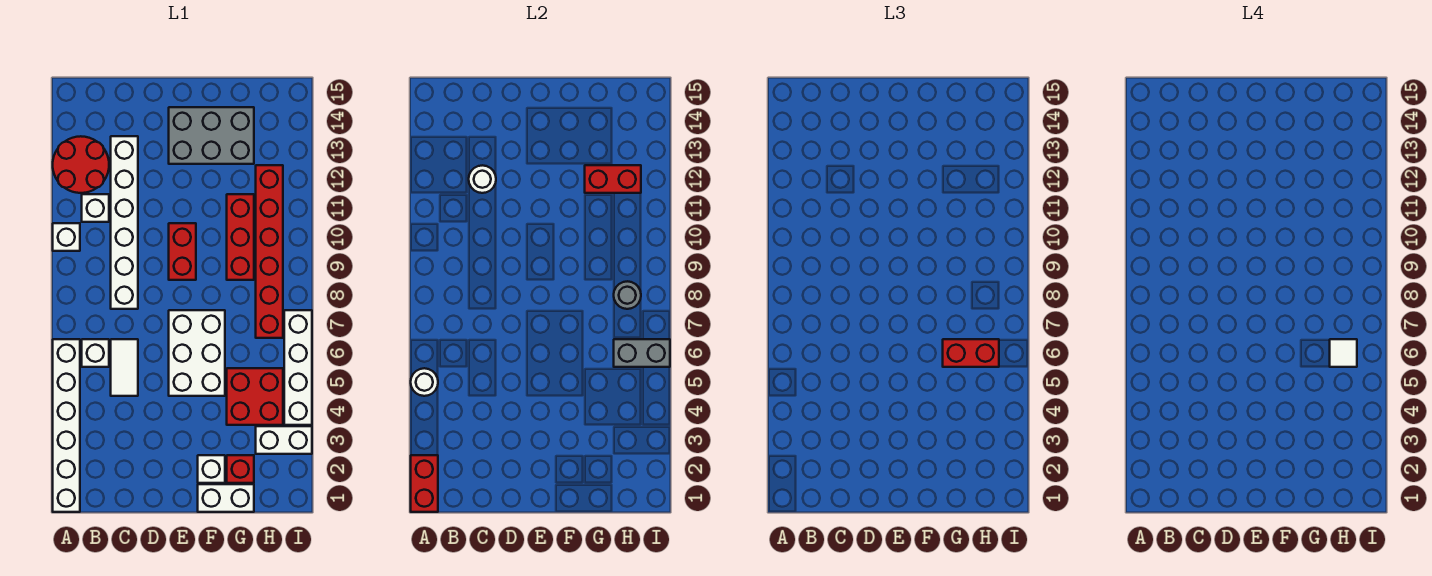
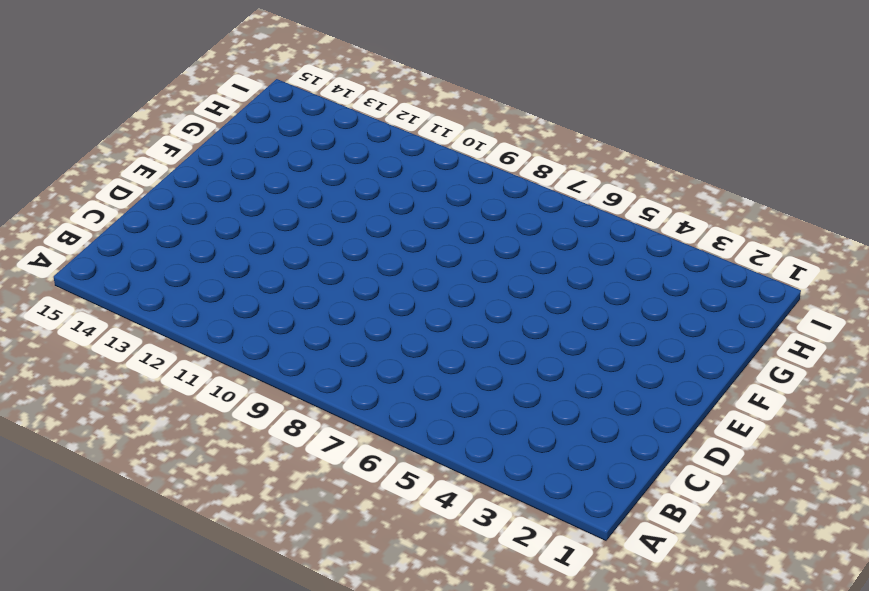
none -> white 1x6 brick [53,339,80,512]
none -> white 1x1 brick [53,223,80,251]
none -> red 2x2 round brick [53,136,109,193]

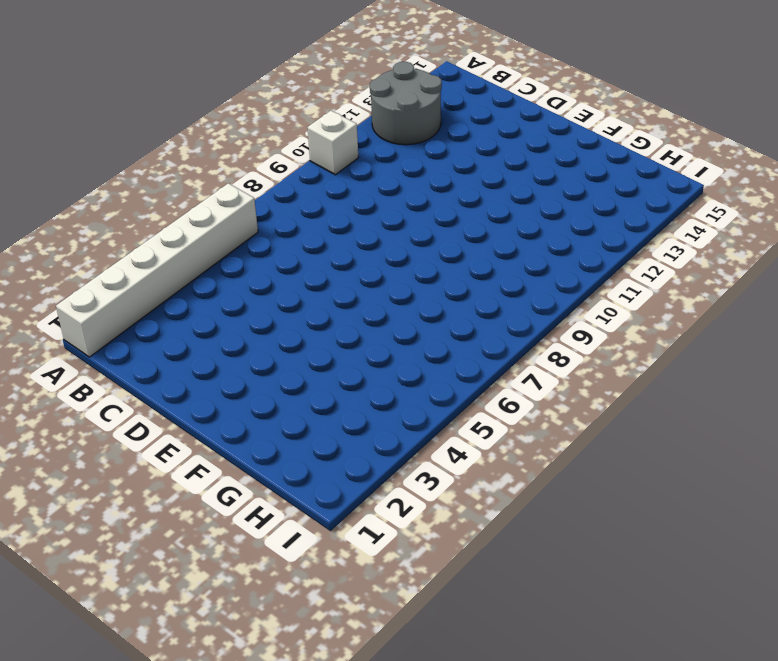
grey 2x2 round brick [370,62,442,145] -> red 2x2 round brick [53,136,109,193]
none -> white 1x1 brick [82,339,109,367]
none -> white 1x1 brick [82,194,109,222]
none -> white 1x2 tile [111,339,138,396]

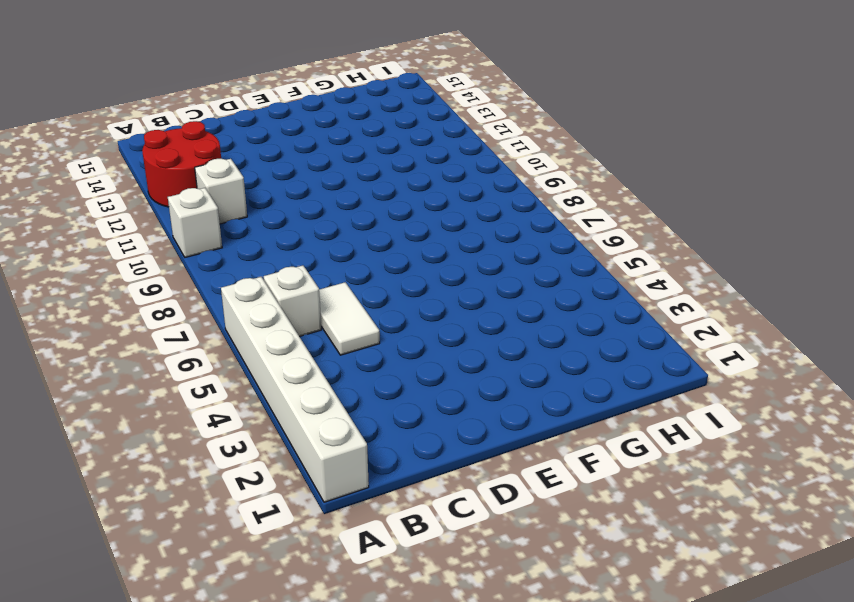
none -> white 1x6 brick [111,136,138,309]
none -> white 2x3 brick [169,310,225,396]
none -> red 1x2 brick [169,223,196,280]

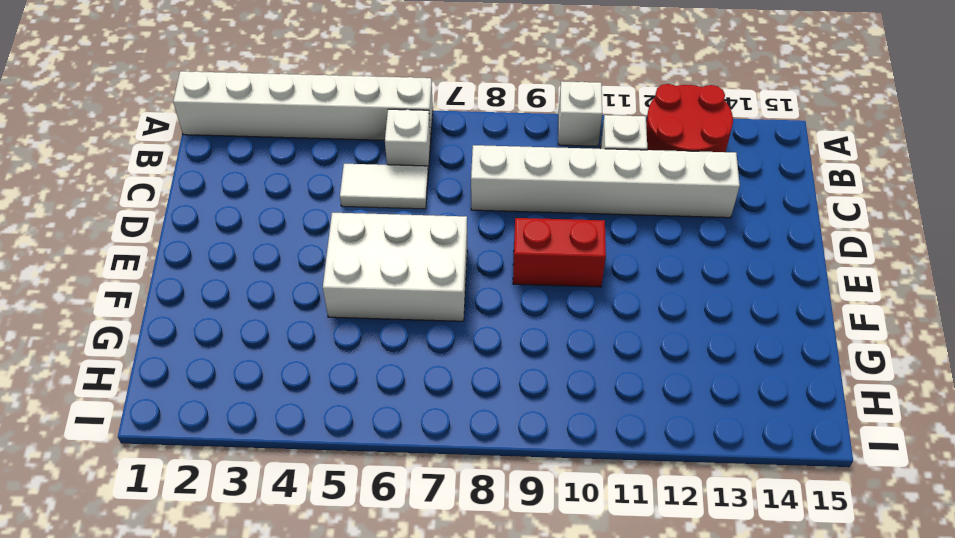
none -> grey 2x3 brick [169,107,254,164]
none -> white 1x2 brick [198,484,254,512]
none -> white 1x1 brick [198,455,225,483]

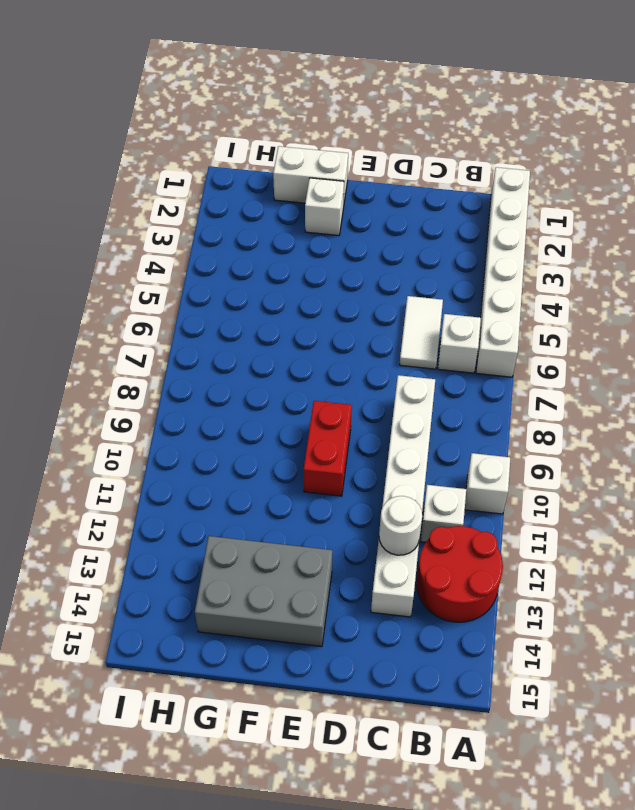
none -> white 2x3 brick [169,310,225,396]
none -> red 1x1 brick [227,455,254,483]
none -> red 2x2 brick [227,368,283,425]

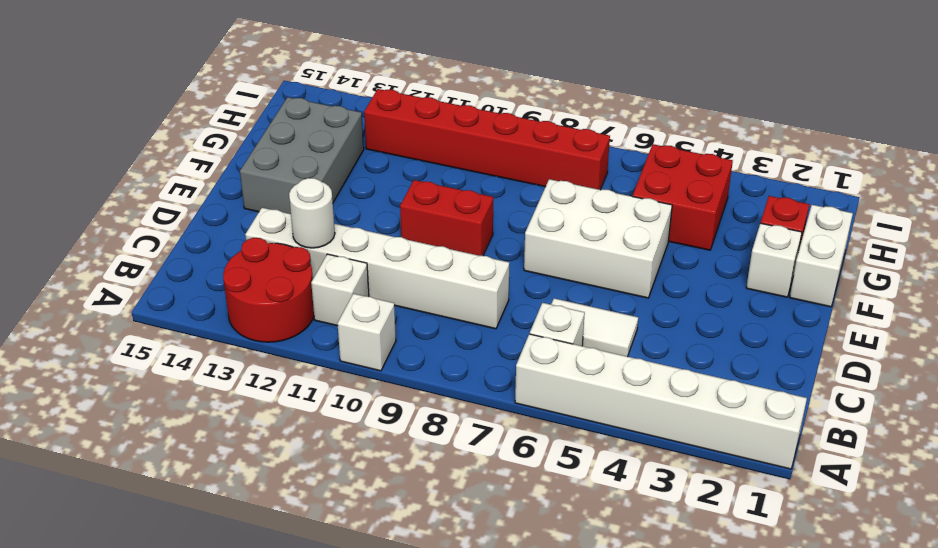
none -> red 1x3 brick [227,194,254,280]
none -> white 1x2 brick [256,426,312,454]
none -> white 1x4 brick [284,310,312,425]

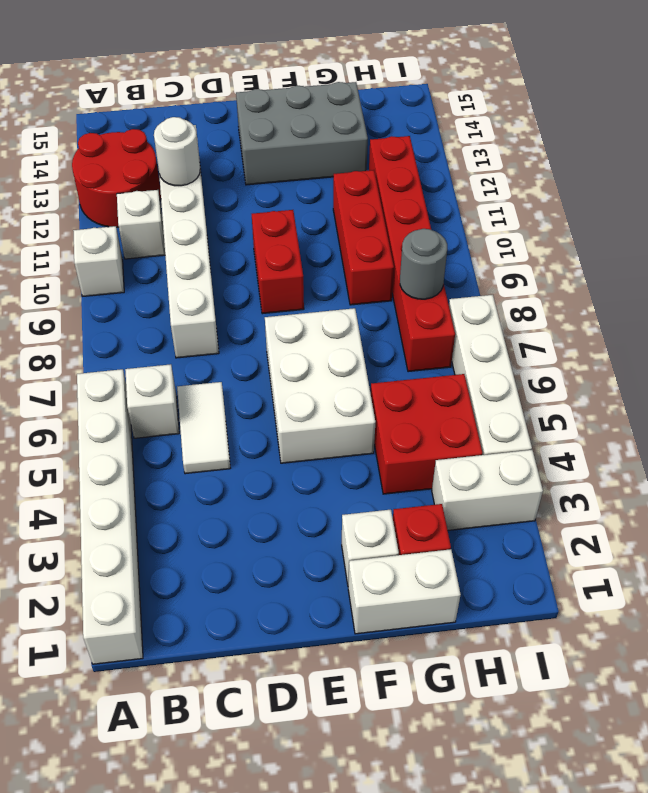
none -> red 1x2 brick [411,455,438,512]
none -> white 1x1 round brick [411,368,438,396]
none -> red 1x2 brick [585,165,641,193]

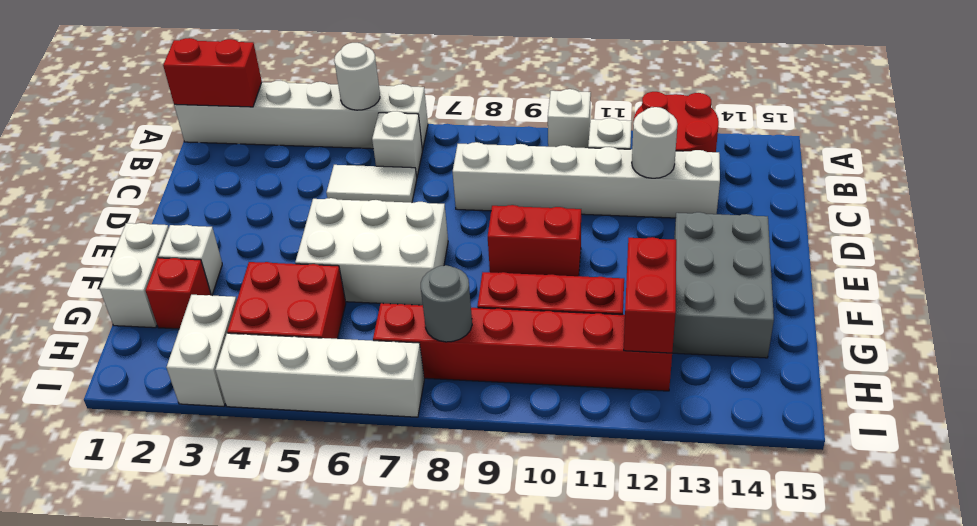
none -> grey 1x2 brick [614,339,670,367]
none -> red 1x2 brick [943,339,999,367]
none -> white 1x1 tile [1330,339,1357,367]

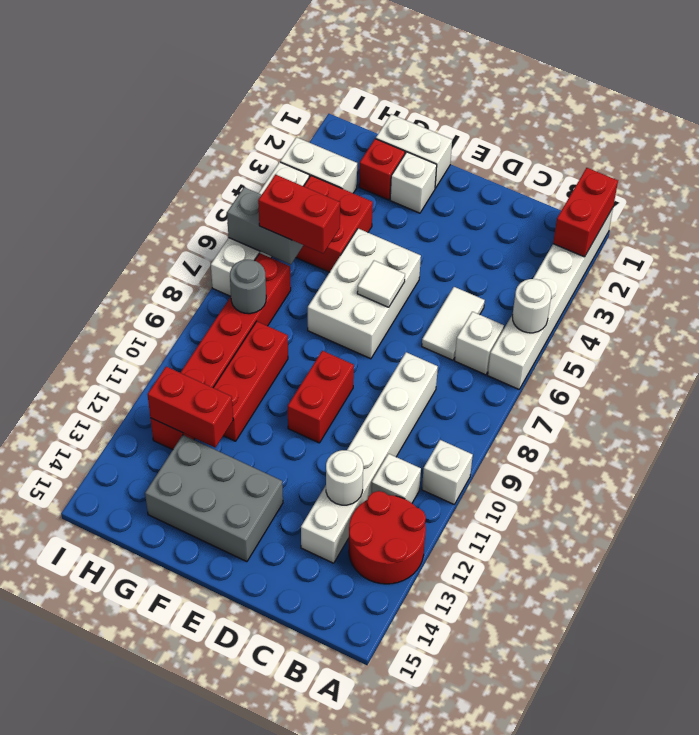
white 1x1 tile [357,261,405,307] -> white 1x1 tile moved to [1330,339,1357,367]

